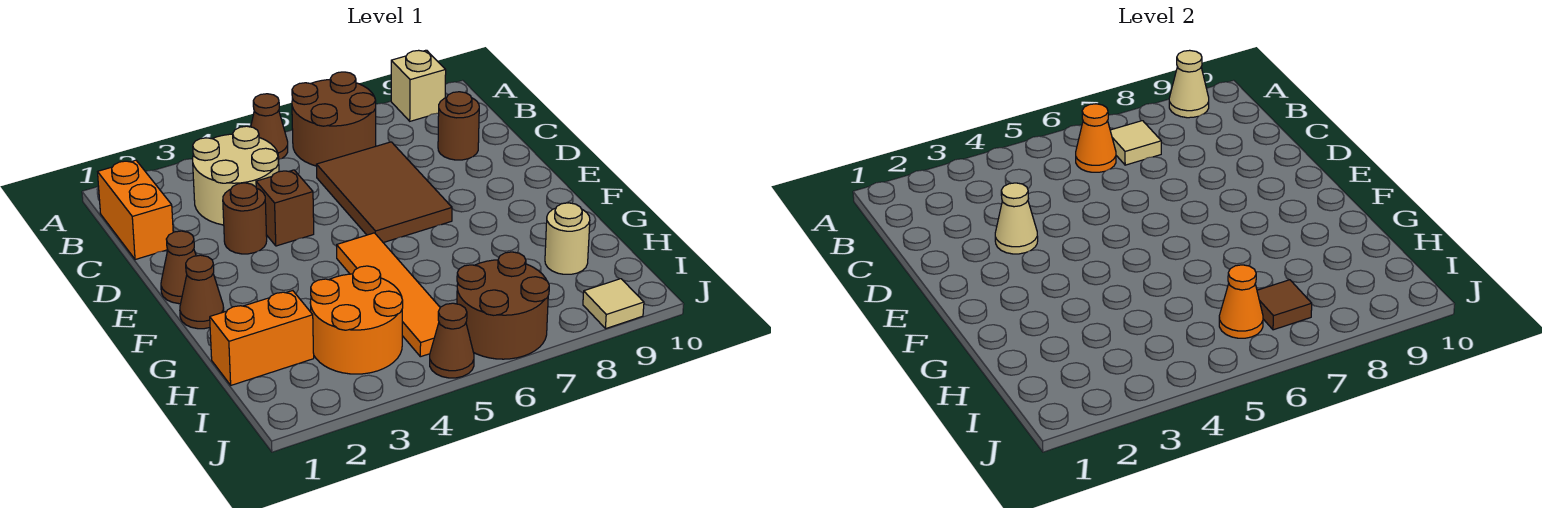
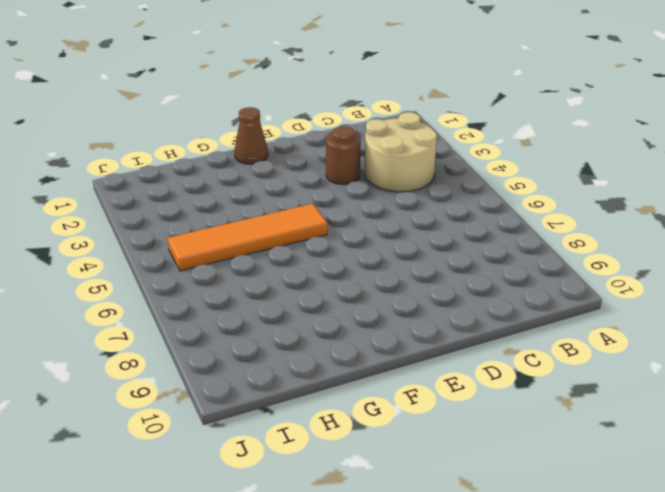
none -> brown 1x1 cone [251,94,288,159]
none -> brown 2x2 round brick [292,72,376,166]
none -> tan 1x1 brick [391,50,446,121]

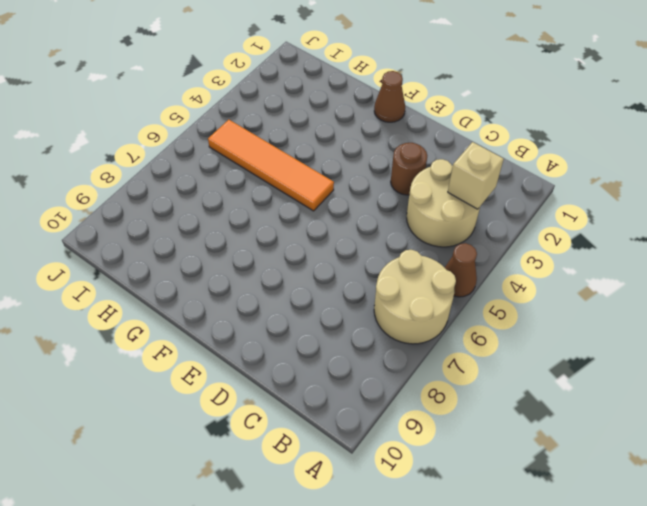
tan 2x2 round brick [374,250,456,344] -> brown 2x2 round brick [292,72,376,166]
tan 1x1 brick [448,142,504,209] -> tan 1x1 brick moved to [391,50,446,121]
none -> orange 1x2 brick [98,160,173,260]
none -> brown 2x3 tile [316,142,452,243]
none -> brown 1x1 round brick [438,92,479,160]

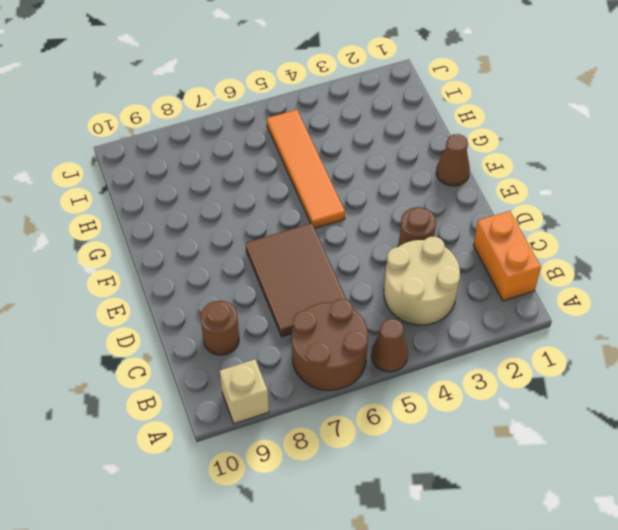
none -> brown 1x1 brick [256,170,314,246]
none -> brown 1x1 cone [161,231,196,304]
none -> orange 1x2 brick [210,291,314,385]

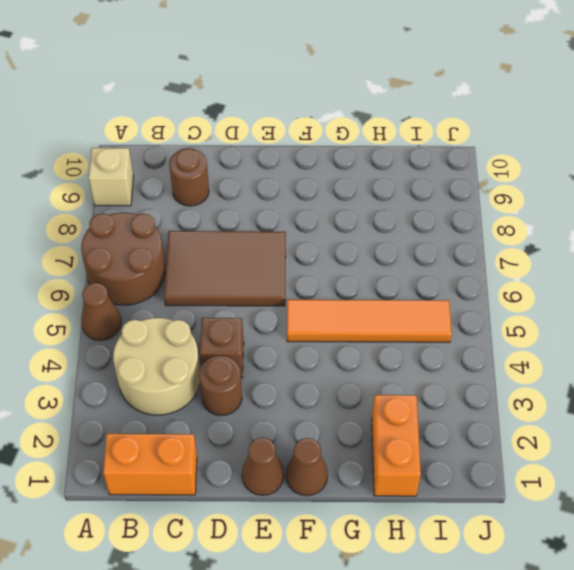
none -> orange 2x2 round brick [310,266,403,374]
none -> tan 1x1 round brick [545,203,590,274]
none -> brown 2x2 round brick [457,252,549,359]

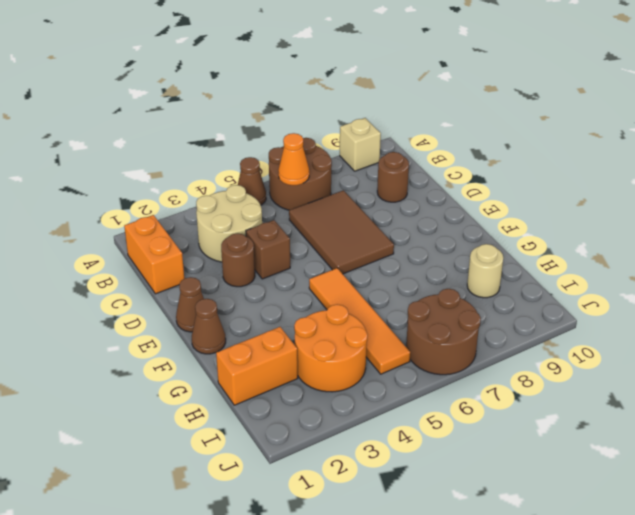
none -> brown 1x1 cone [430,303,474,378]
none -> tan 1x1 tile [583,279,644,329]
none -> tan 1x1 cone [1169,50,1209,118]

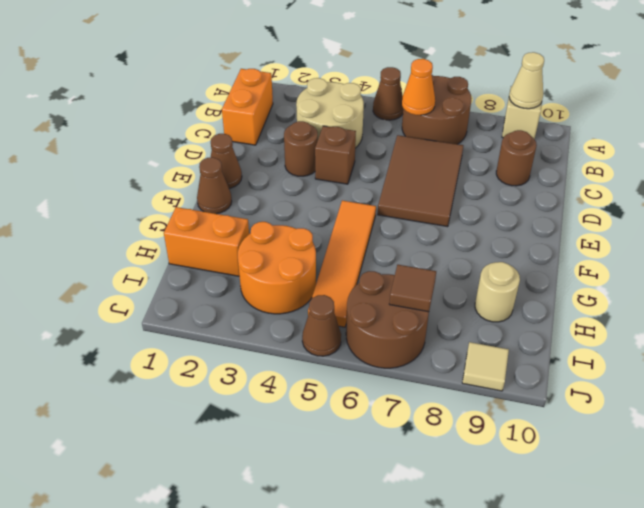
none -> tan 1x1 tile [1110,121,1161,165]
none -> tan 1x1 cone [995,183,1038,254]
none -> orange 1x1 cone [1219,265,1263,338]

